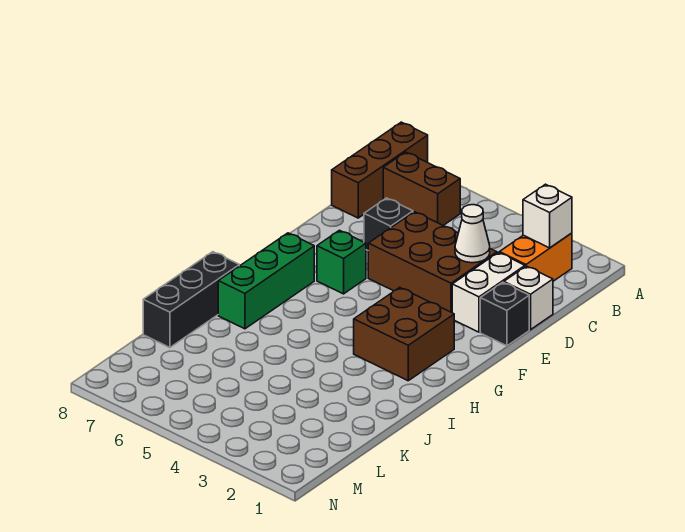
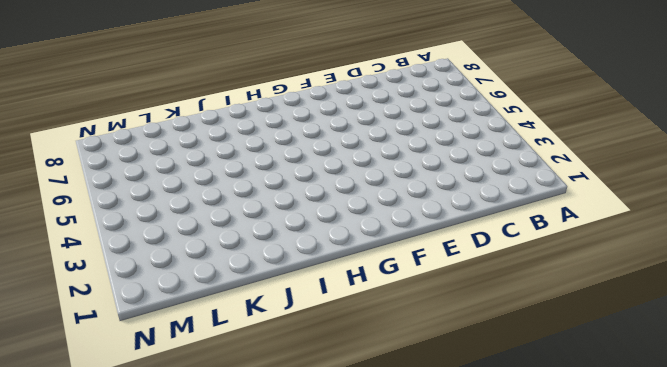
none -> brown 1x3 brick [332,122,428,218]
none -> orange 1x2 brick [499,233,572,281]
none -> brown 1x2 brick [383,152,460,226]

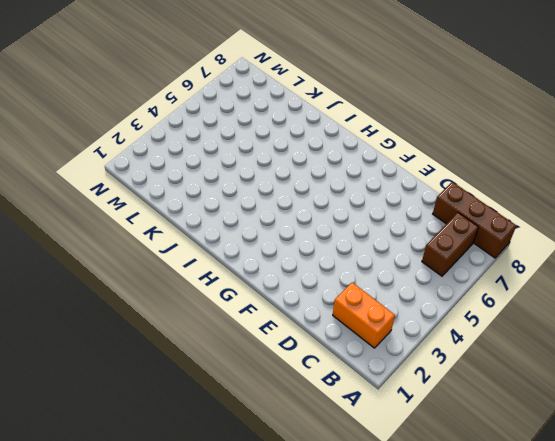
none -> white 1x1 brick [504,266,553,330]
none -> white 1x2 brick [452,253,525,332]
none -> brown 2x3 brick [368,212,497,313]

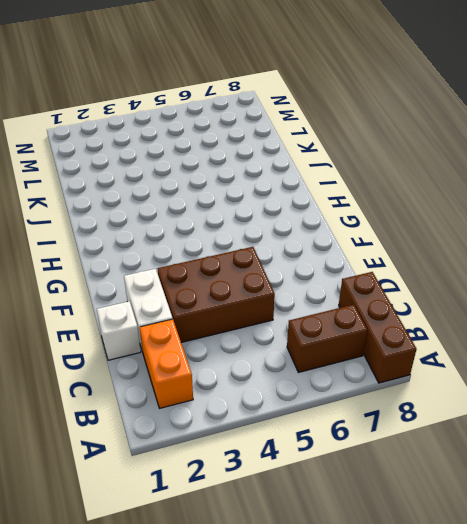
none -> black 1x1 brick [364,198,413,250]
none -> black 1x1 brick [480,282,529,346]
none -> green 1x1 brick [317,230,366,294]

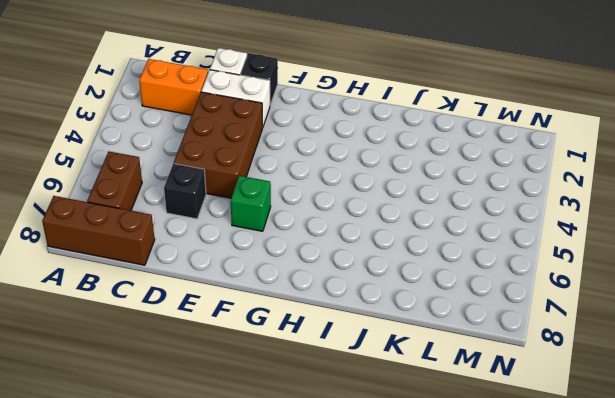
none -> brown 2x2 brick [354,287,454,381]
none -> green 1x3 brick [218,233,314,329]
none -> black 1x3 brick [143,252,239,348]

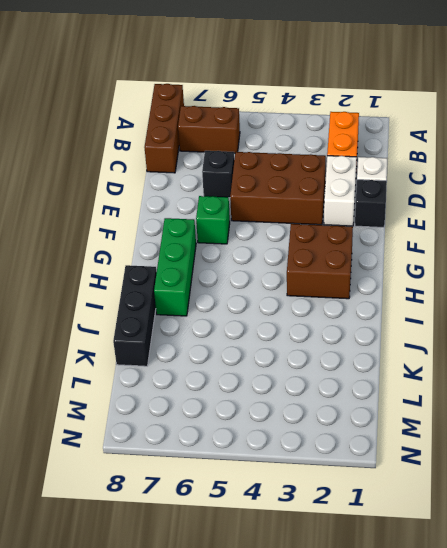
none -> white 1x1 brick [523,184,572,248]
none -> white 1x1 cone [455,205,490,263]

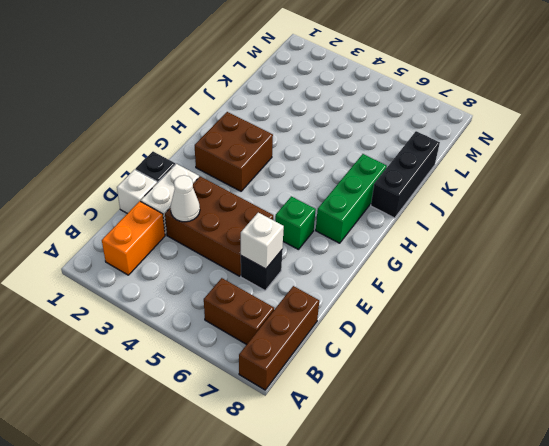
white 1x1 brick [241,213,284,269] -> white 1x1 brick moved to [523,184,572,248]

